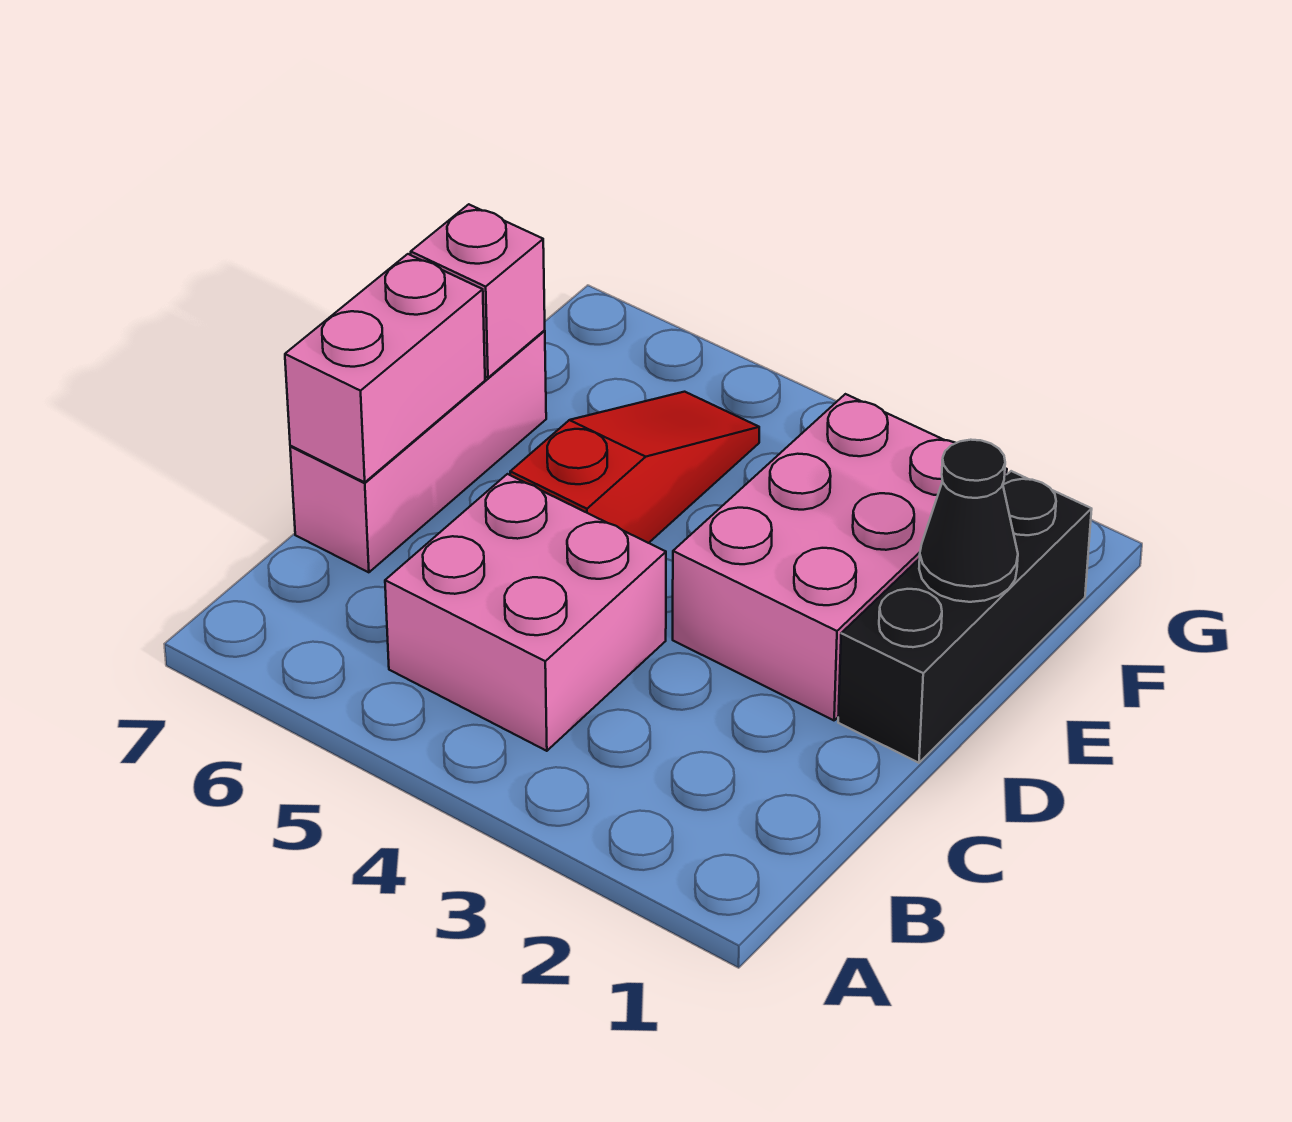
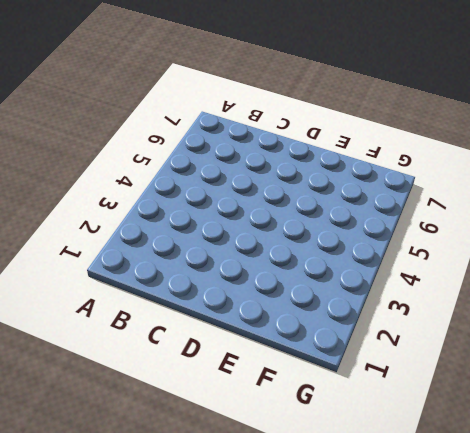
none -> pink 2x2 brick [385,474,666,751]
none -> pink 1x3 brick [290,331,546,572]

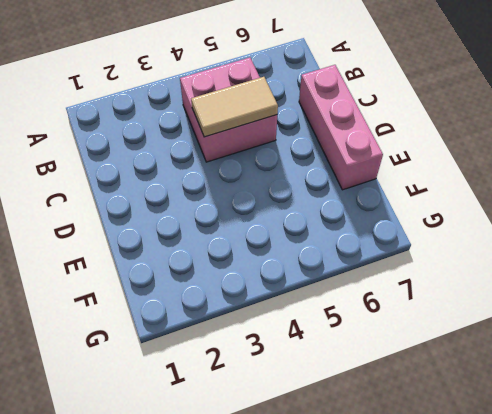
tan 1x2 tile [191,77,278,137] -> none
none -> black 1x3 brick [838,471,1092,763]
none -> pink 2x3 brick [673,394,1007,720]

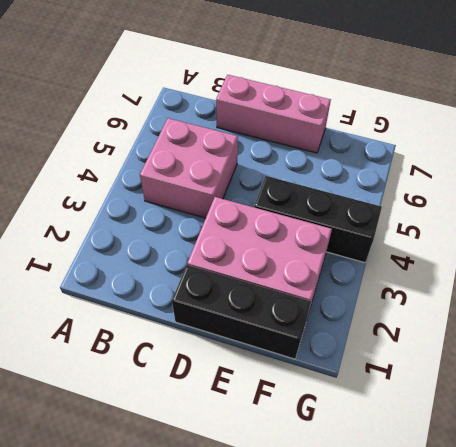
black 1x3 brick [254,176,382,263] -> none
none -> red 1x3 slope [510,392,759,543]
none -> pink 1x2 brick [285,254,485,482]

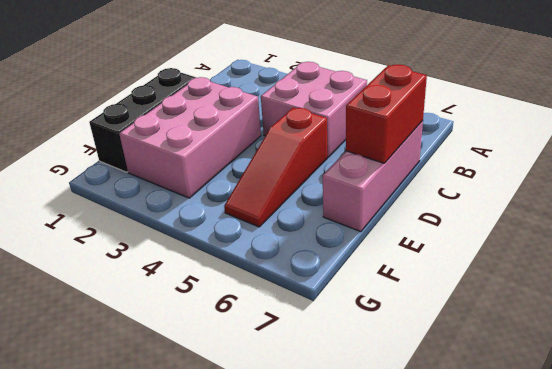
red 1x2 brick [346,64,427,163] -> pink 1x2 brick [285,254,485,482]
none -> black 1x1 cone [919,440,1018,602]
none -> pink 1x1 brick [411,204,545,378]

